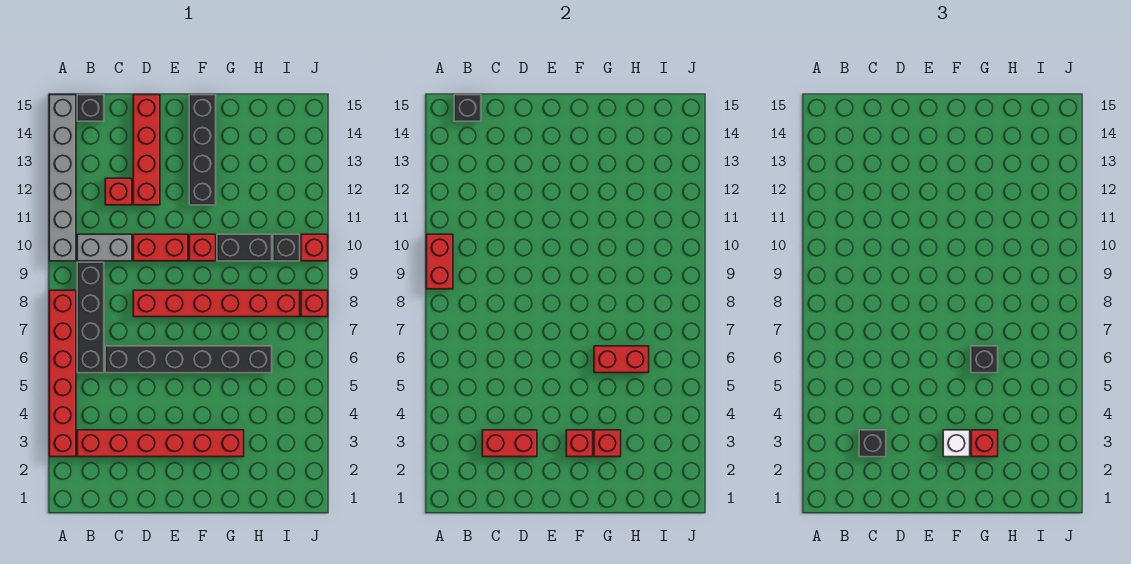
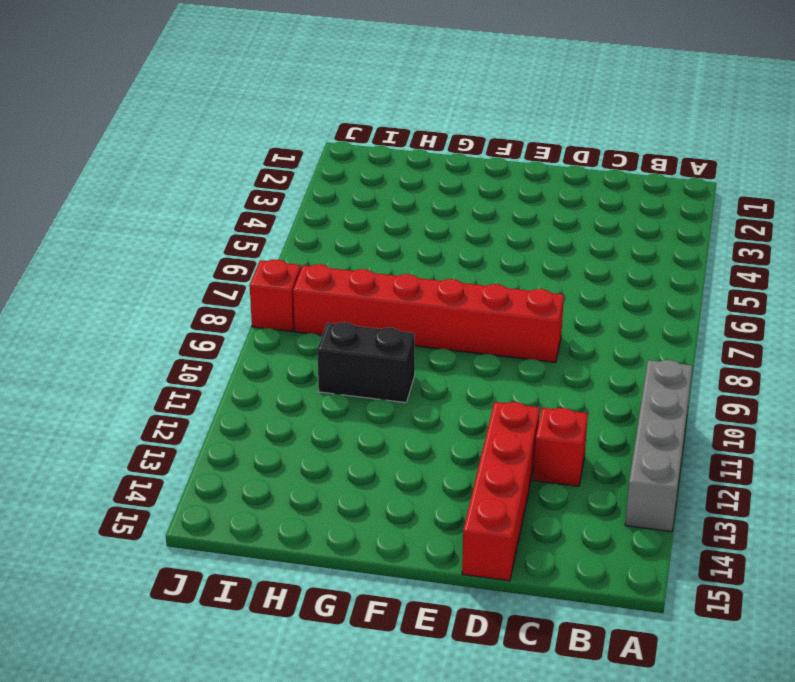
grey 1x4 brick [625,360,692,532] -> grey 1x6 brick [49,95,76,261]
none -> red 1x6 brick [49,290,76,457]
none -> red 1x6 brick [77,430,244,457]
none -> black 1x4 brick [77,262,104,373]

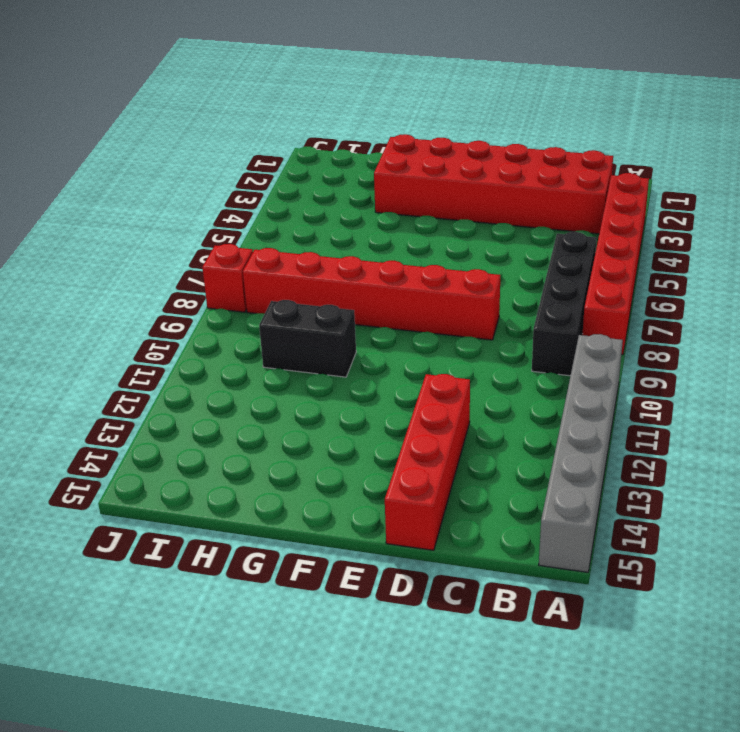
red 2x6 brick [374,134,613,234] -> red 1x6 brick [77,430,244,457]
none -> grey 1x2 brick [77,234,132,261]
none -> black 1x1 brick [77,95,104,121]
none -> black 1x6 brick [105,346,272,373]

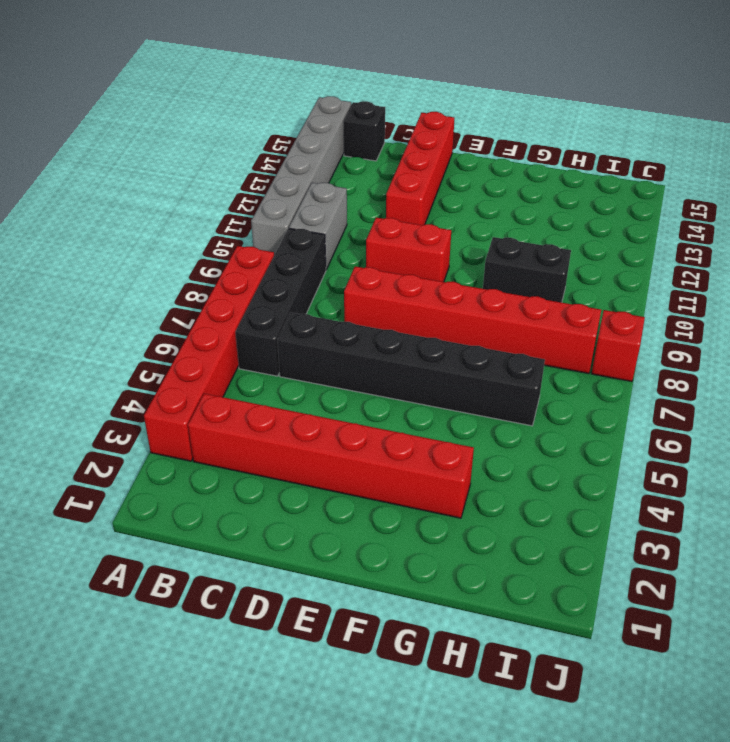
grey 1x2 brick [289,183,347,270] -> grey 1x2 brick turned to [77,234,132,261]
none -> red 1x1 brick [105,178,132,205]
none -> red 1x1 brick [189,234,216,261]
none -> black 1x4 brick [189,95,216,205]

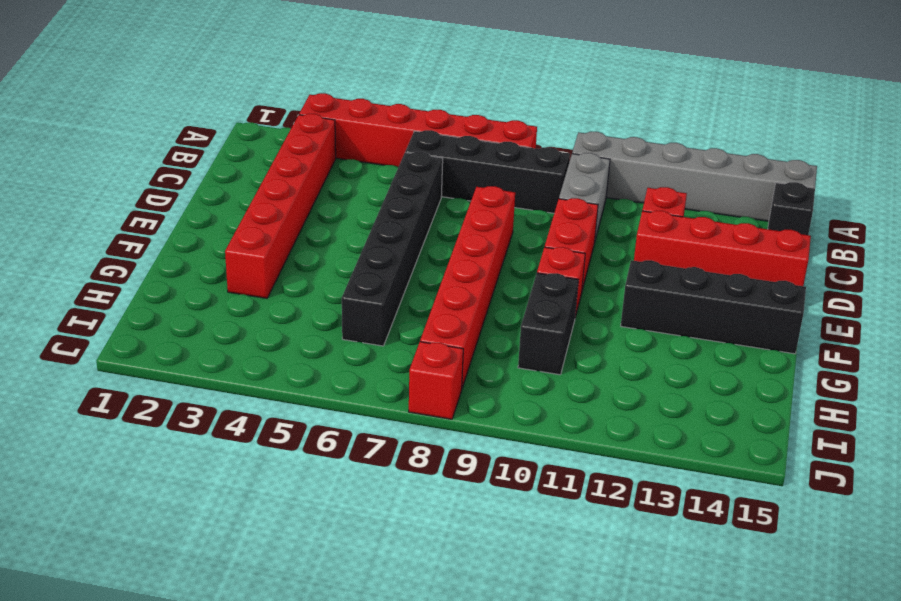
none -> black 1x1 brick [273,234,300,261]
none -> red 1x1 brick [301,234,328,261]
none -> red 1x2 brick [426,234,453,289]

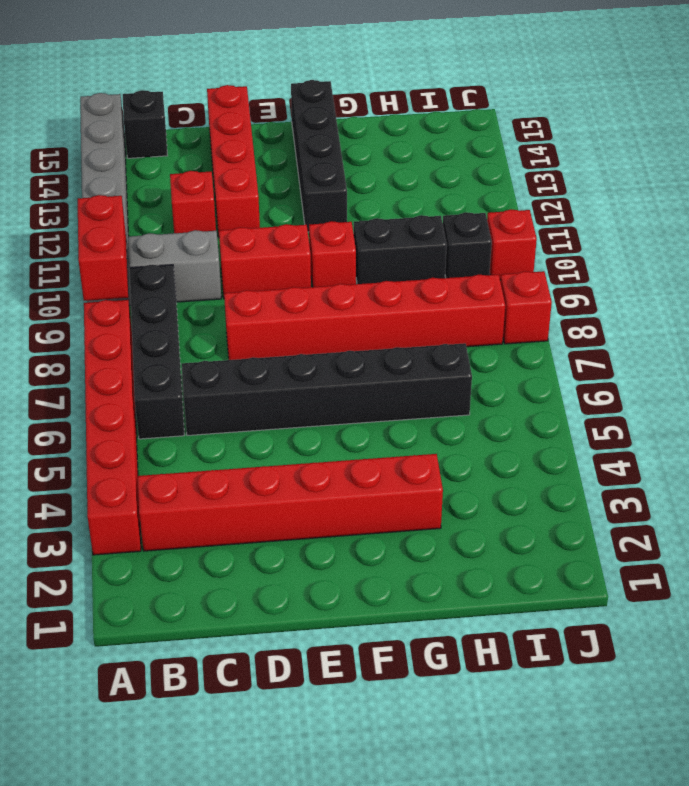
none -> black 1x1 brick [454,95,481,121]
none -> red 1x2 brick [482,430,537,457]
none -> red 1x1 brick [566,430,593,457]

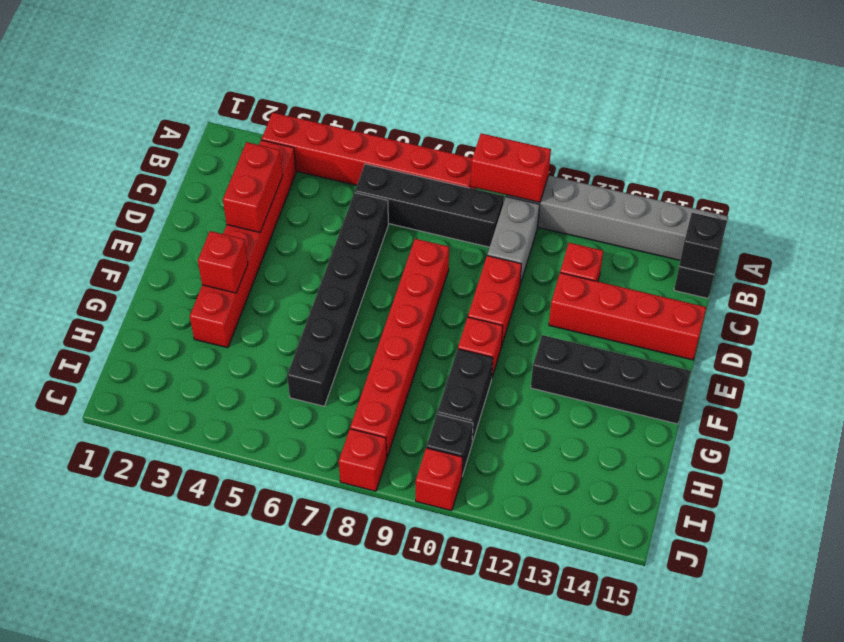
none -> red 1x1 brick [594,430,621,457]
none -> red 1x2 brick [594,346,649,373]
none -> black 1x1 brick [859,430,886,457]

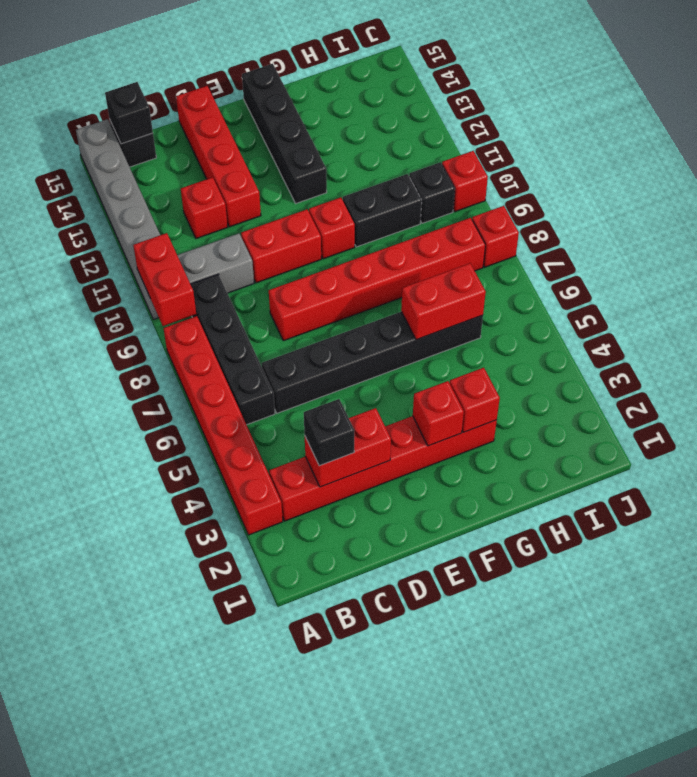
none -> white 1x1 brick [943,430,970,457]
none -> red 1x1 brick [971,430,998,457]
none -> black 1x1 brick [971,346,998,373]

